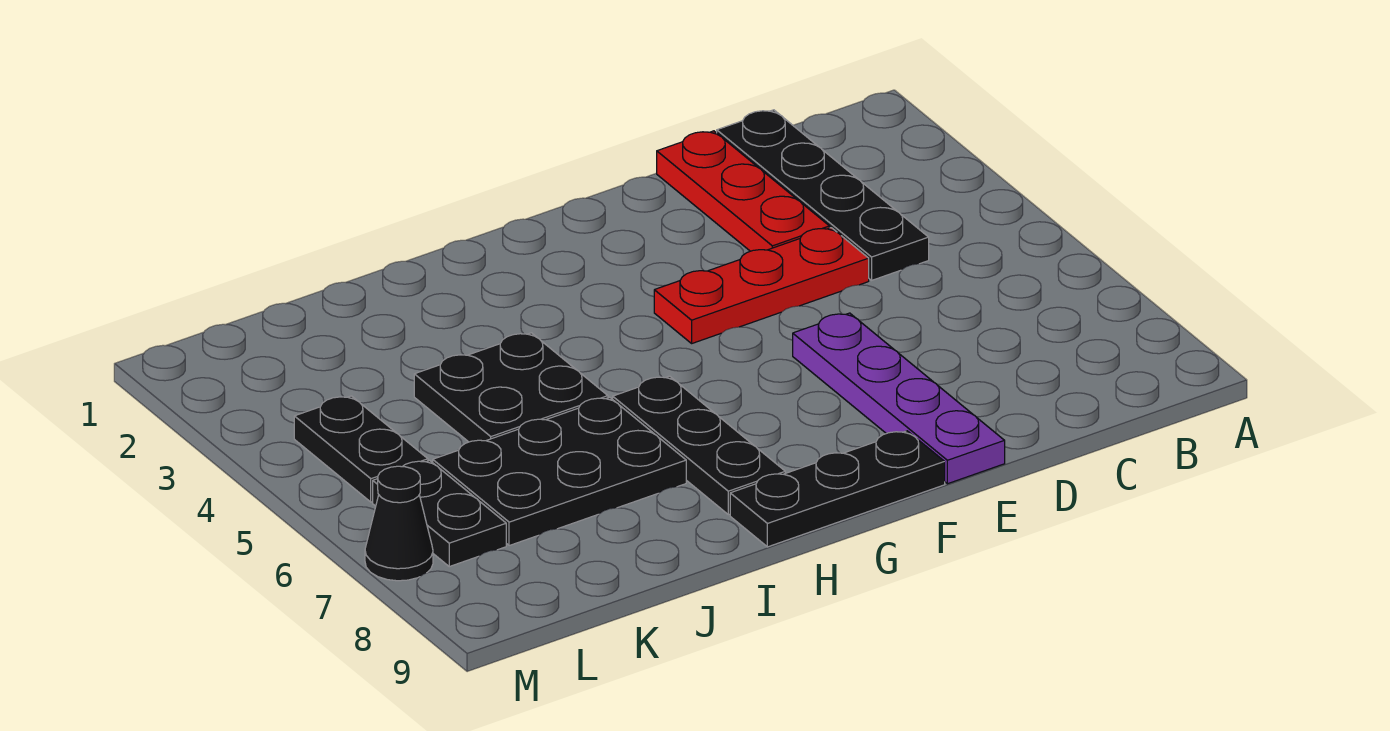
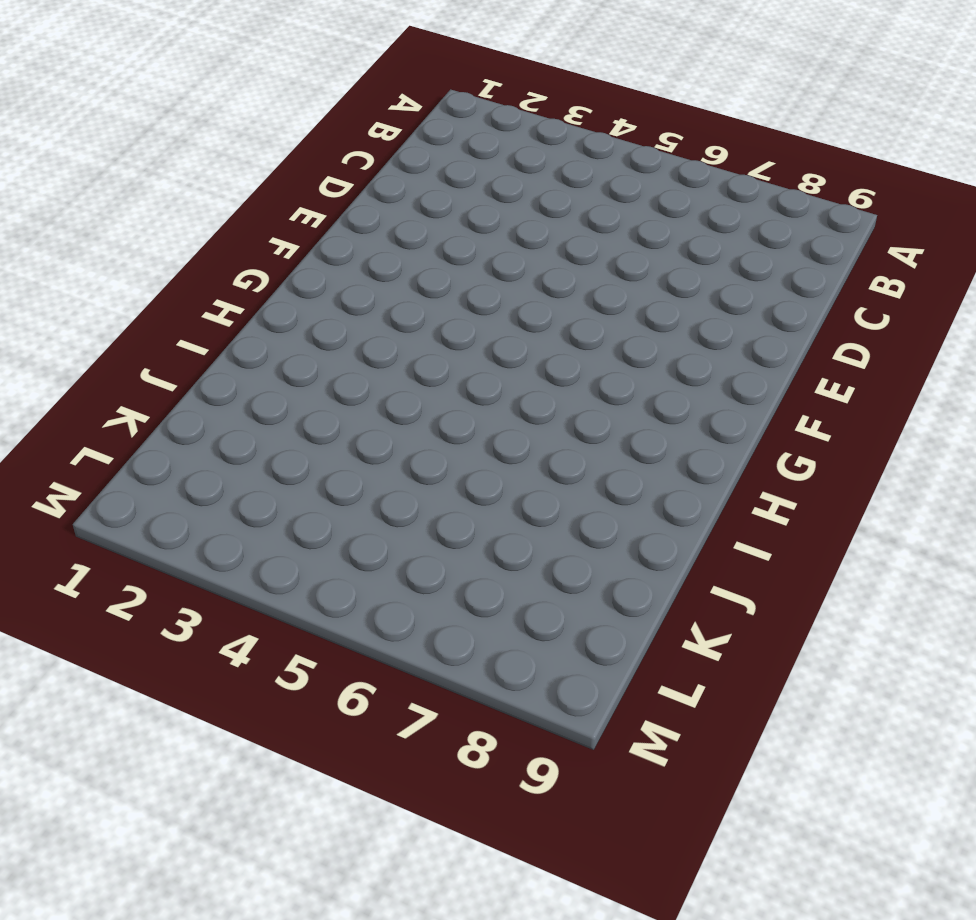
none -> black 1x4 plate [717,110,929,280]
none -> red 1x3 plate [657,131,829,251]

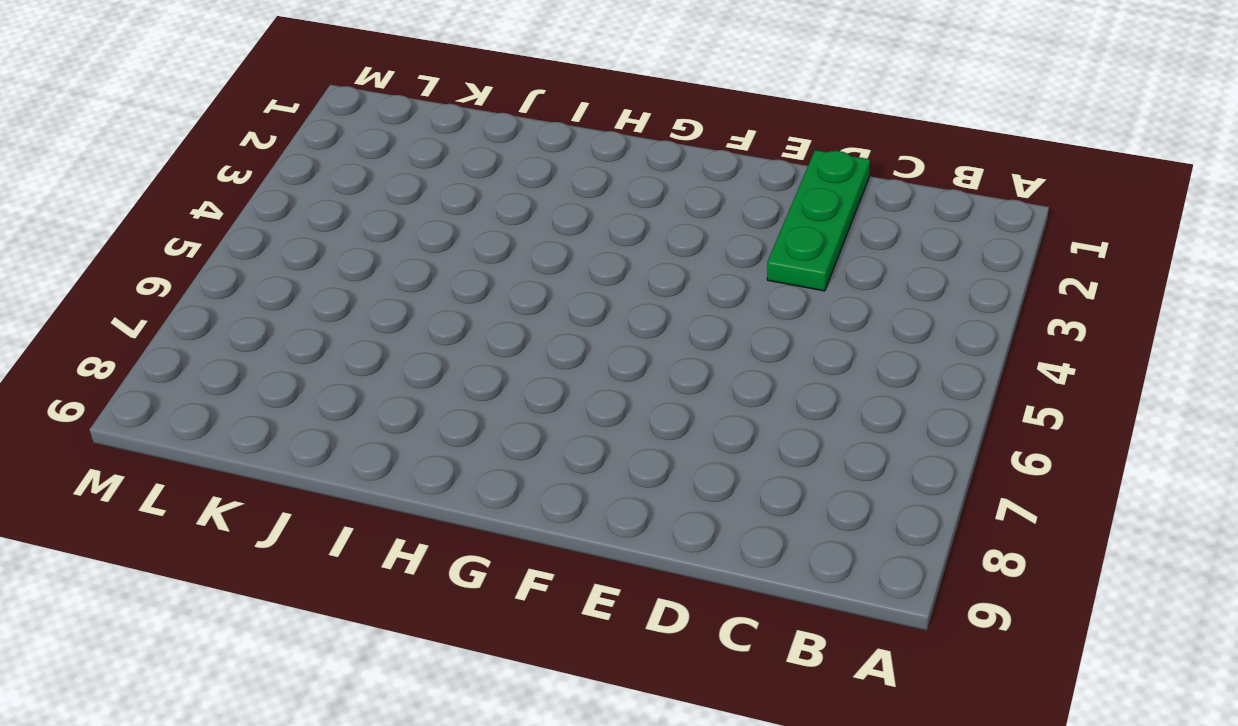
green 1x3 plate [767,150,870,291] -> red 1x3 plate [657,131,829,251]
none -> black 1x4 plate [717,110,929,280]
none -> red 1x3 plate [654,228,869,343]

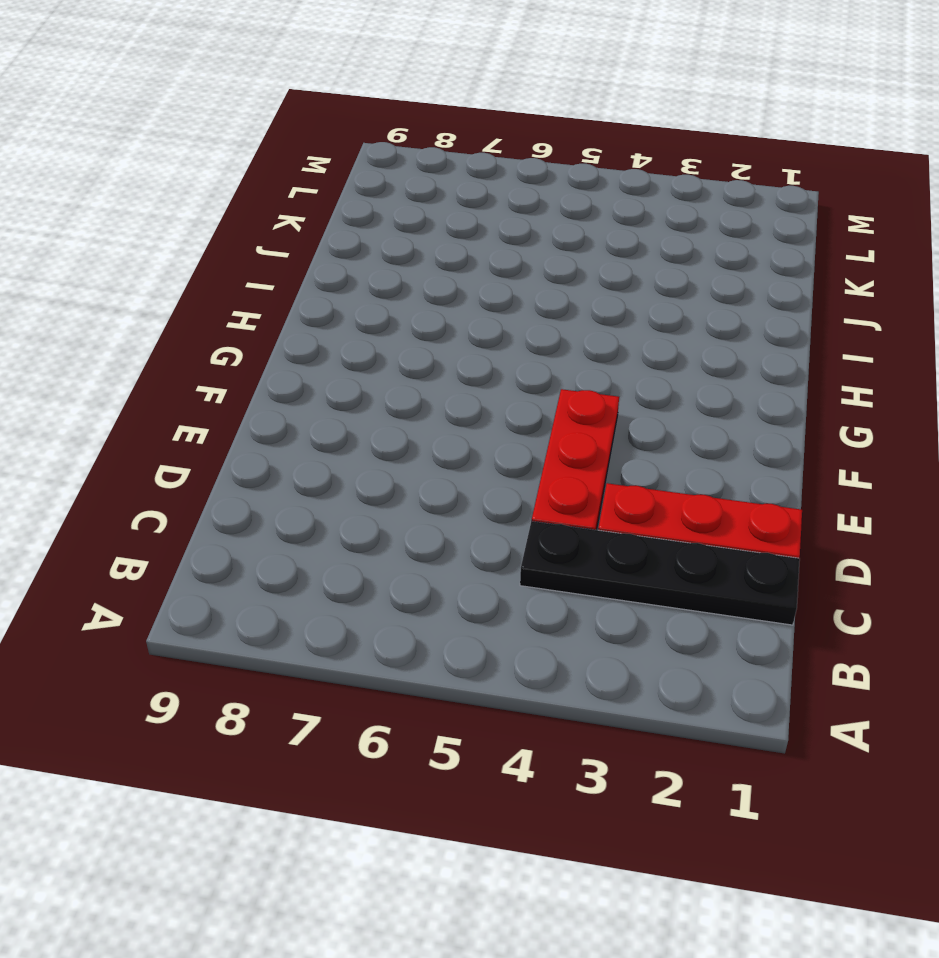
none -> purple 1x4 plate [793,313,1005,484]
none -> black 1x3 plate [730,431,945,547]

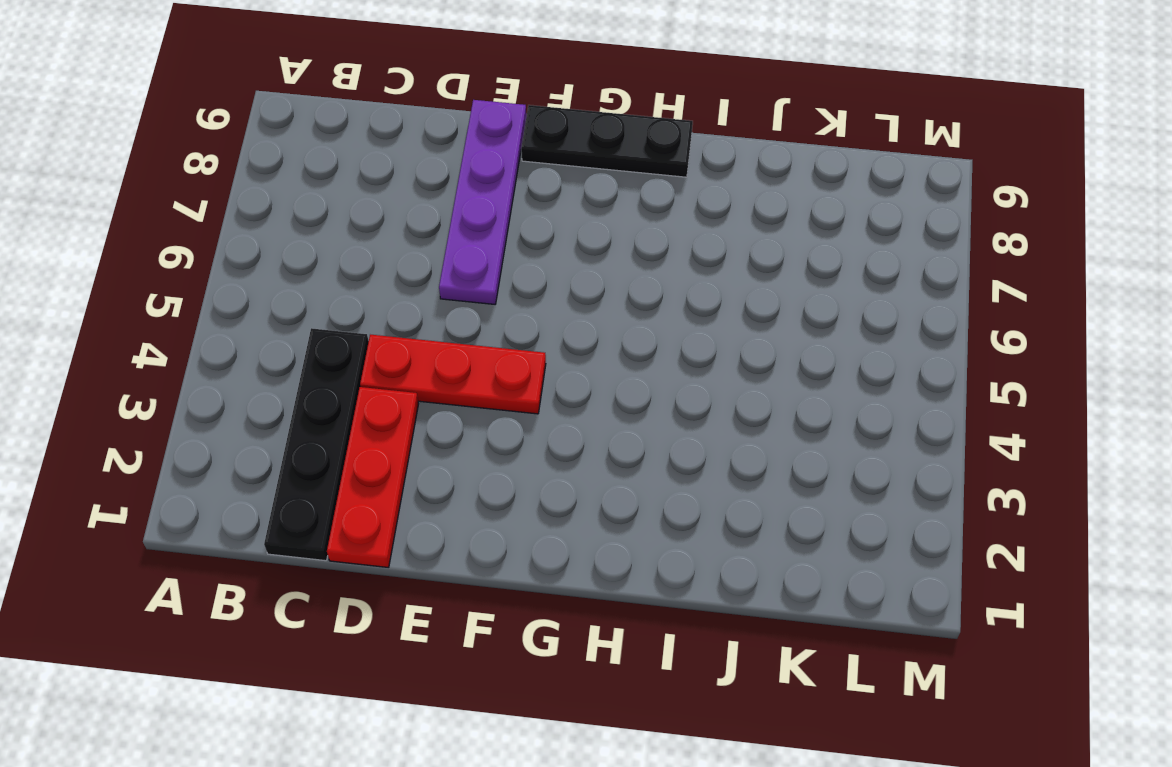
none -> black 1x3 plate [613,376,785,515]
none -> black 2x2 plate [414,333,608,442]

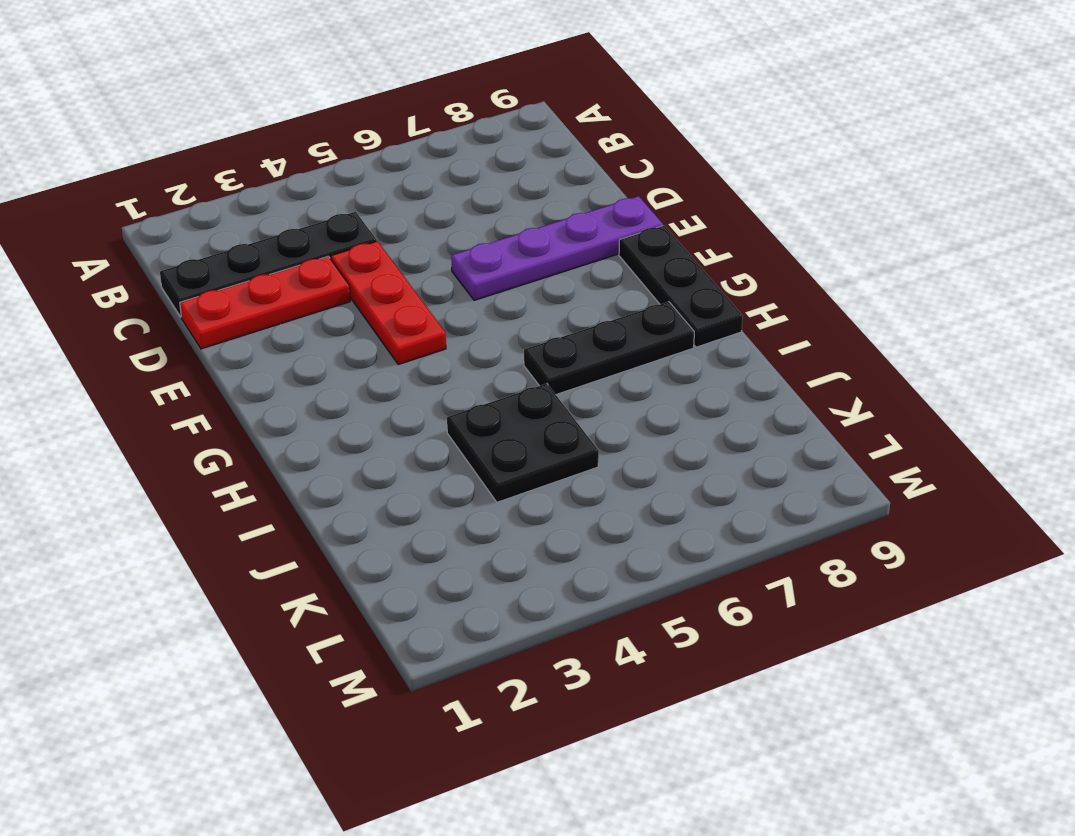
none -> black 2x3 plate [433,397,686,546]
none -> black 1x2 plate [294,396,428,502]

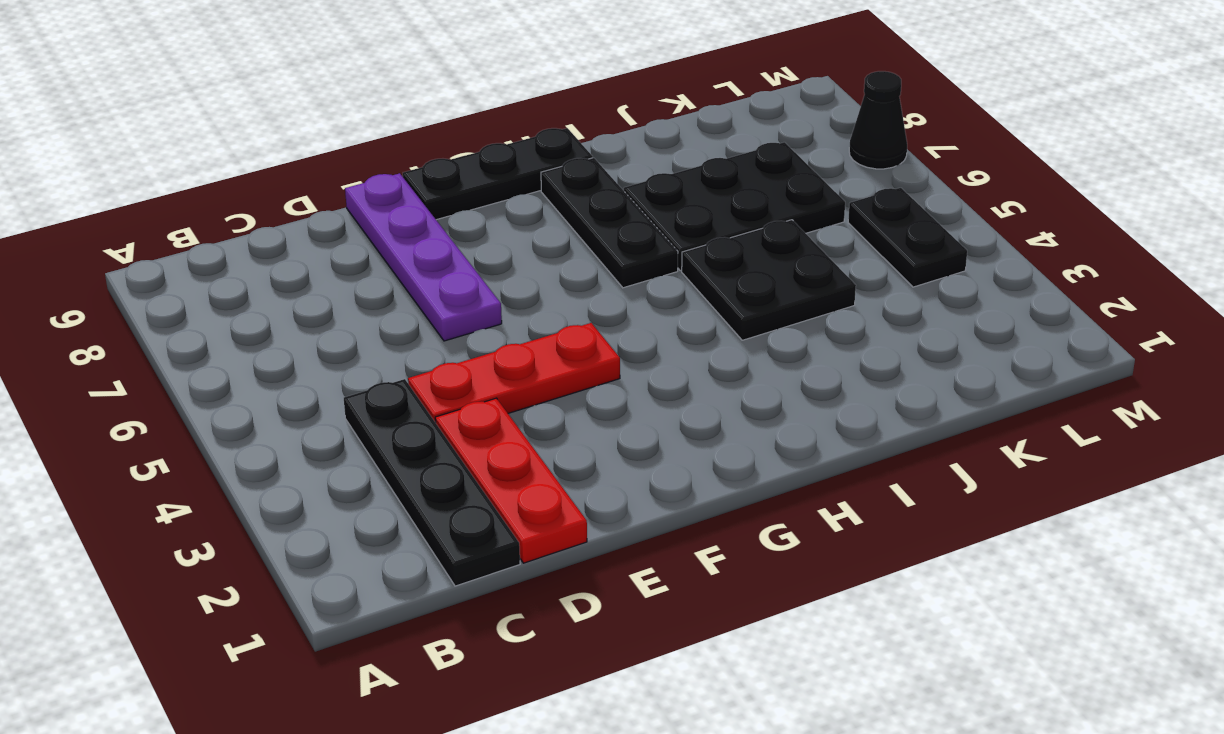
none -> black 1x2 plate [373,460,506,567]

